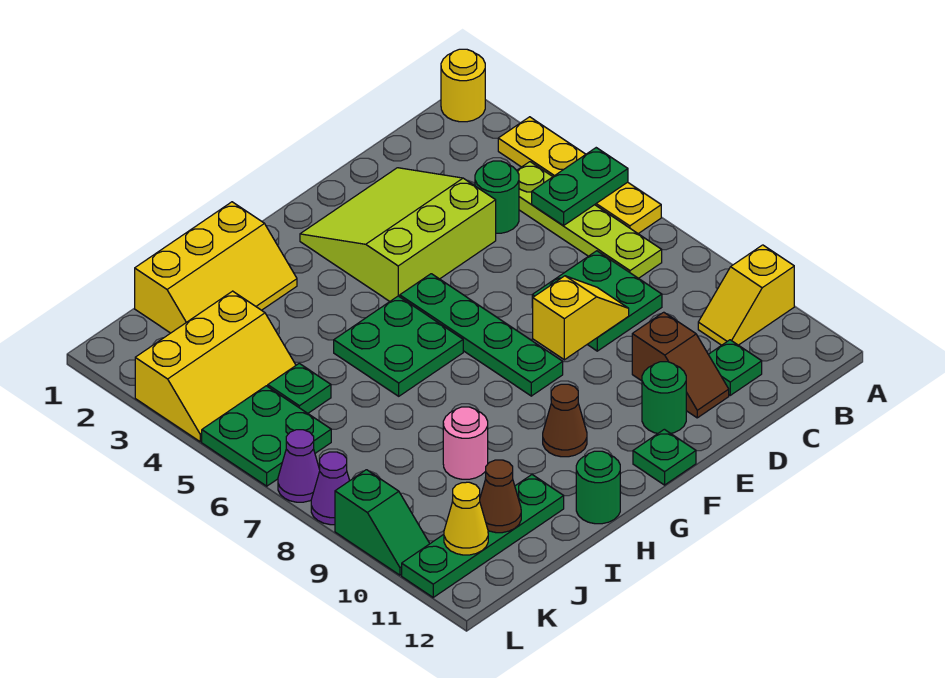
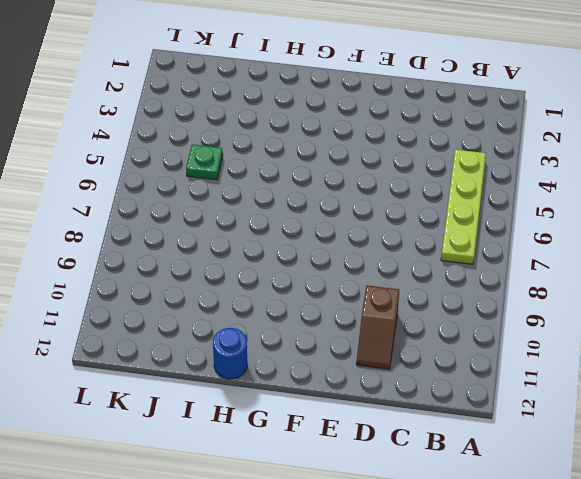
blue 1x1 round brick [213,328,247,379] -> green 1x1 round brick [576,451,620,524]
none -> yellow 1x1 round brick [441,49,485,122]
none -> yellow 1x4 plate [498,117,661,234]
none -> yellow 1x2 slope [698,245,794,345]

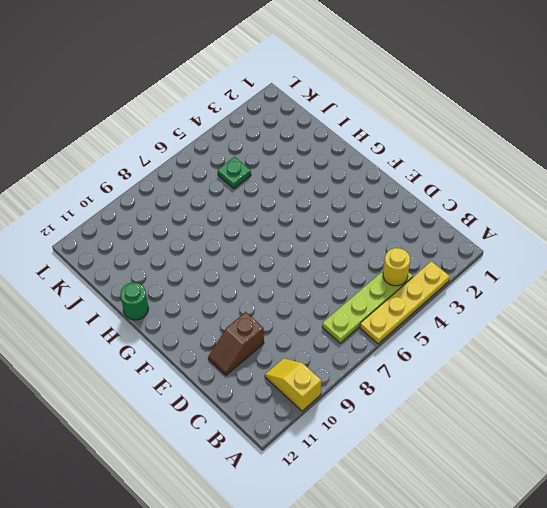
yellow 1x1 round brick [383,248,410,286] -> yellow 1x1 round brick moved to [441,49,485,122]
none -> green 1x1 round brick [475,161,519,233]
none -> green 2x2 plate [532,251,662,351]
none -> green 1x1 plate [708,340,762,395]

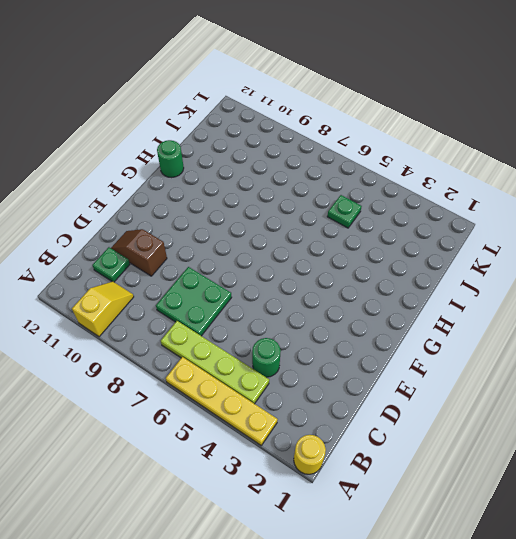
none -> lime 3x3 slope [300,168,496,301]
none -> green 1x1 round brick [642,362,686,433]
none -> green 1x4 plate [400,274,563,396]

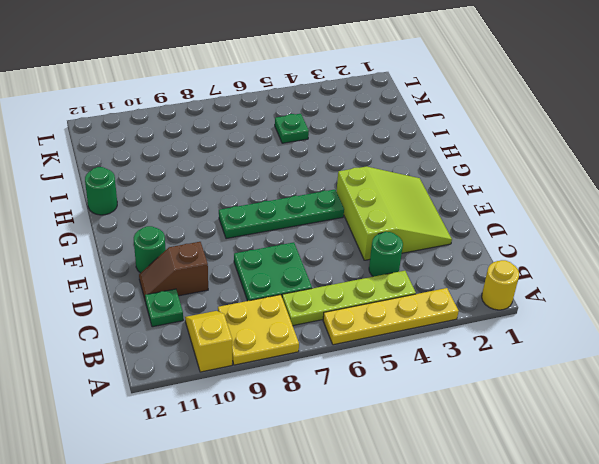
yellow 2x2 plate [218,295,299,365] -> none
none -> green 1x1 plate [633,429,696,485]
none -> green 2x2 plate [334,296,463,396]
none -> brown 1x1 cone [543,384,587,457]

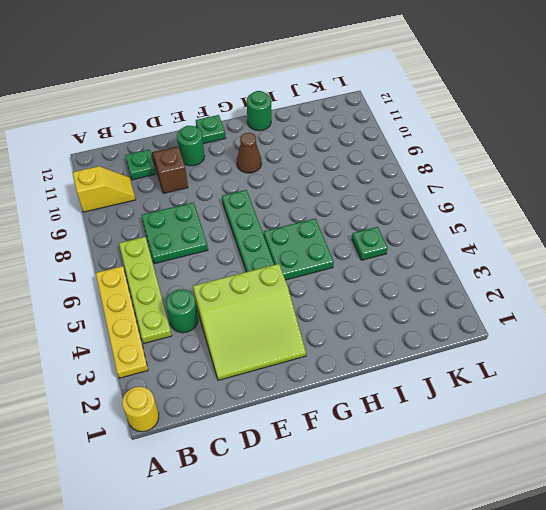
none -> yellow 2x3 slope [135,202,297,333]
none -> pink 1x1 round brick [443,407,488,479]
none -> green 1x4 plate [402,475,564,597]

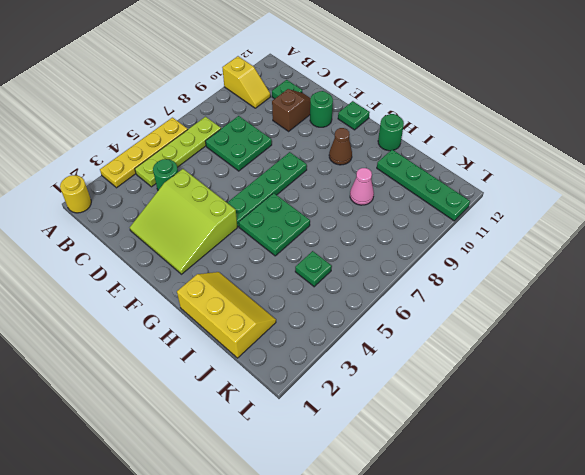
pink 1x1 cone [350,168,374,205] -> pink 1x1 round brick [443,407,488,479]
none -> yellow 2x3 slope [135,291,296,442]
none -> green 2x2 plate [202,386,331,486]
none -> purple 1x1 cone [278,430,320,502]

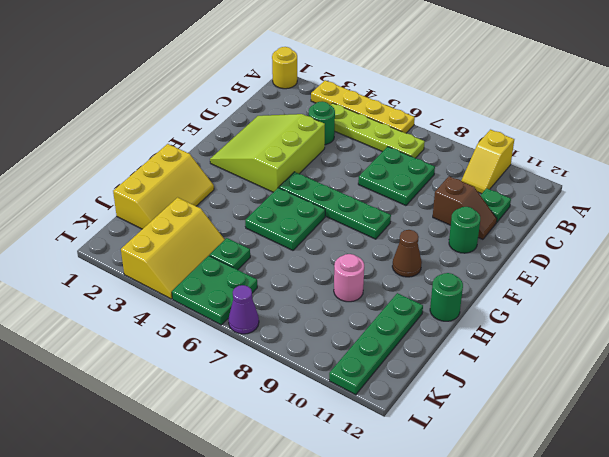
none -> green 1x1 plate [633,429,696,485]
none -> purple 1x1 cone [311,452,350,525]
none -> green 1x2 slope [335,470,430,575]

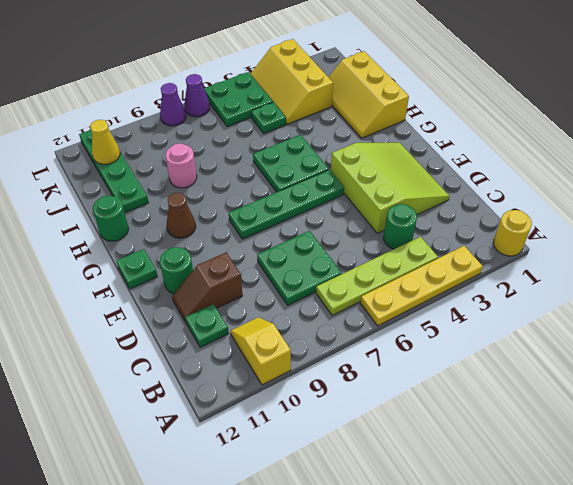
none -> green 1x2 slope [335,470,430,575]
none -> green 1x2 plate [532,148,628,226]
none -> yellow 1x2 slope [533,276,629,360]

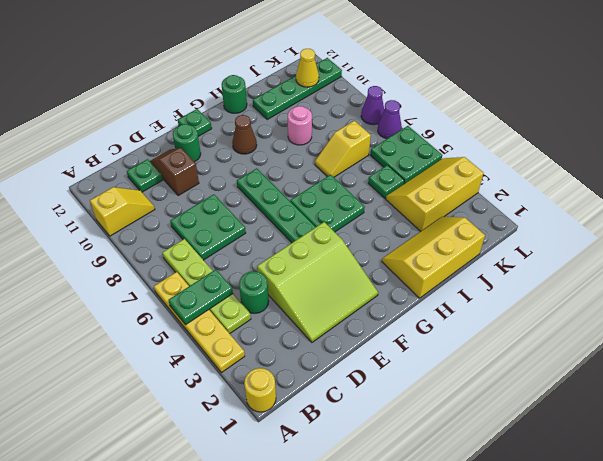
yellow 1x2 slope [315,121,371,177] -> yellow 1x2 slope moved to [533,276,629,360]
none -> green 1x2 slope [335,470,430,575]
none -> brown 1x1 cone [480,460,521,533]

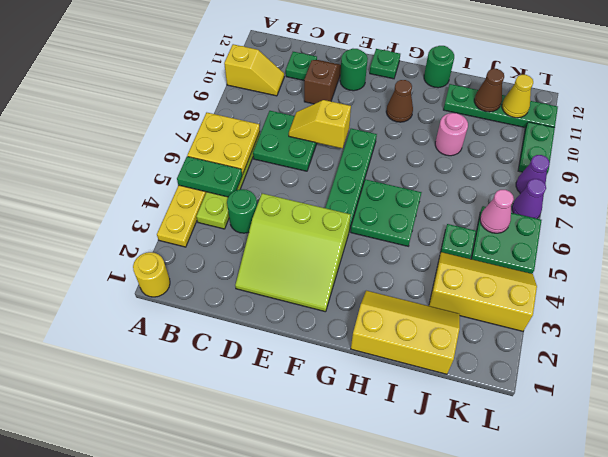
yellow 2x2 plate [187,113,260,175] -> none
pink 1x1 cone [480,190,514,233] -> none
green 1x2 plate [518,122,555,173] -> green 1x2 slope [335,470,430,575]

